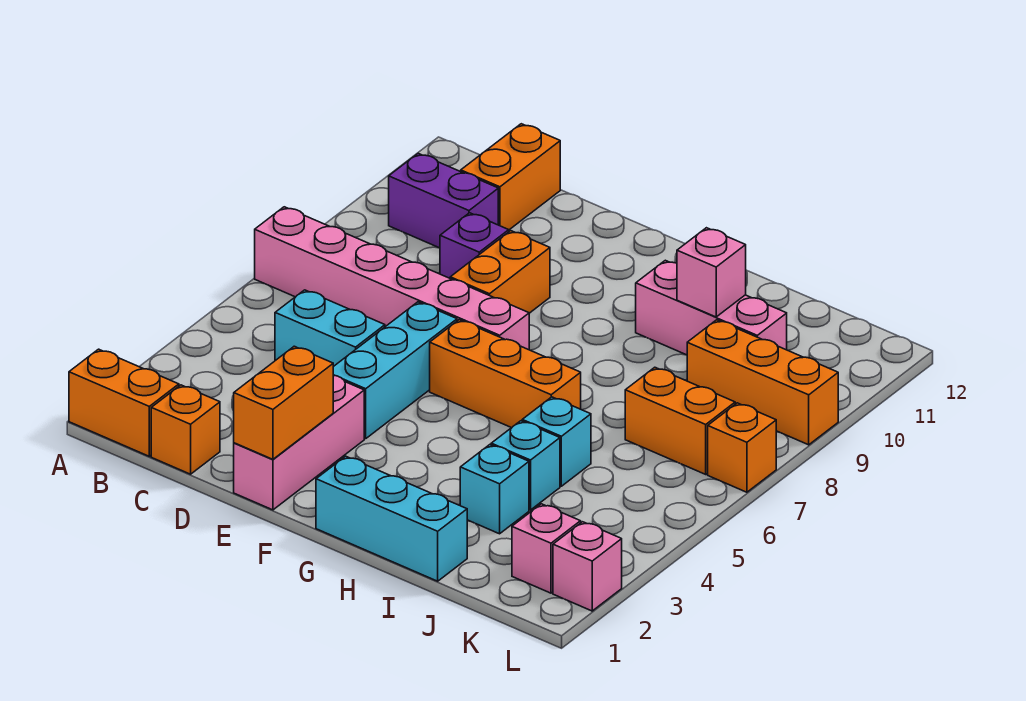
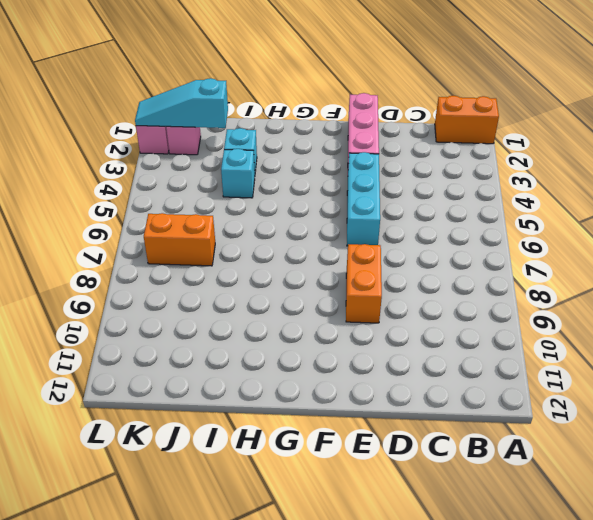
cyan 1x3 slope [135,78,228,128] -> none
none -> pink 1x6 brick [255,207,529,350]
none -> purple 1x2 brick [389,153,498,248]
none -> orange 1x1 brick [151,385,220,474]

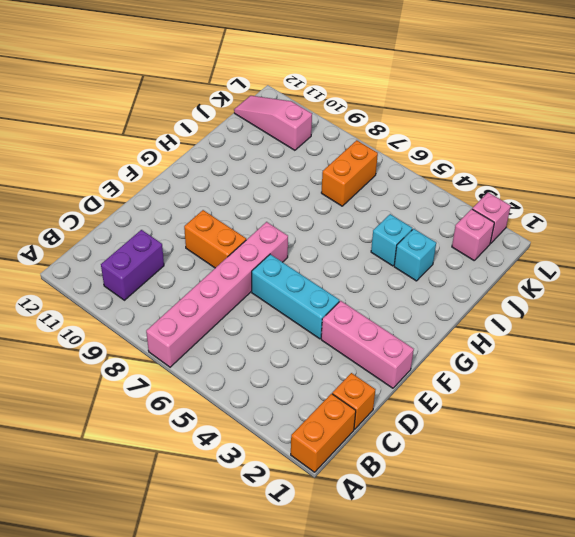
pink 1x3 slope [234,96,312,150] -> none
none -> cyan 1x2 brick [275,290,385,367]
none -> orange 1x2 brick [461,124,560,230]
none -> purple 1x1 brick [440,213,509,278]

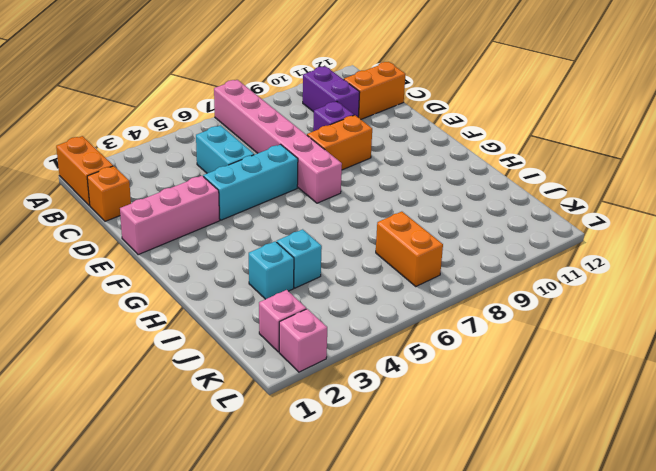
none -> orange 1x3 brick [430,320,581,428]
none -> cyan 1x3 brick [316,456,467,581]
none -> pink 1x3 brick [636,260,787,355]

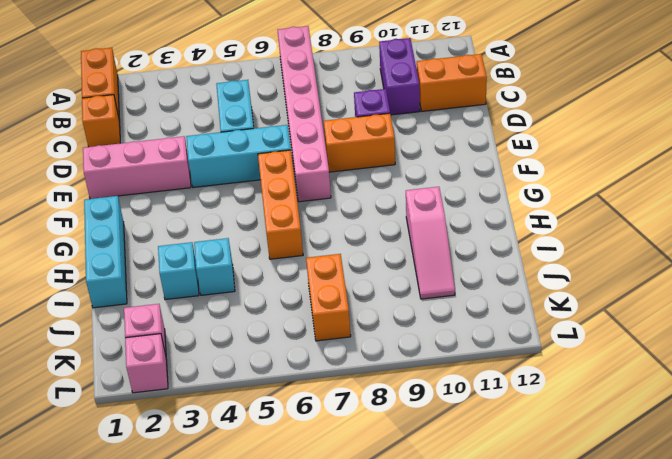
pink 1x3 slope [406,187,455,299] -> pink 1x3 brick [636,260,787,355]
none -> cyan 1x1 brick [522,397,591,486]
none -> orange 1x3 brick [687,320,838,445]
none -> orange 1x1 brick [708,403,776,492]

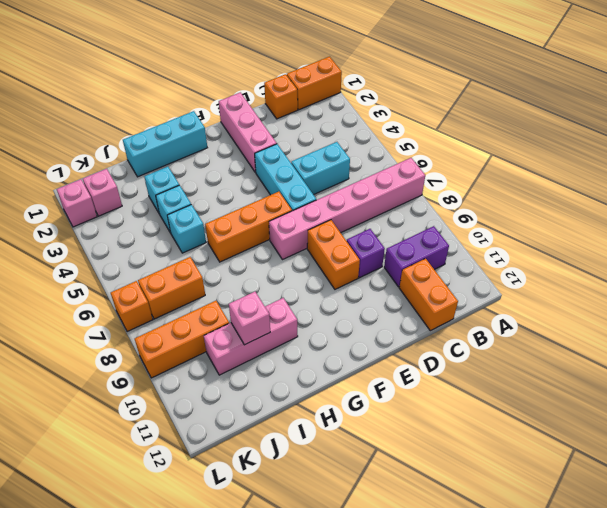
none -> orange 1x2 brick [234,346,333,459]

